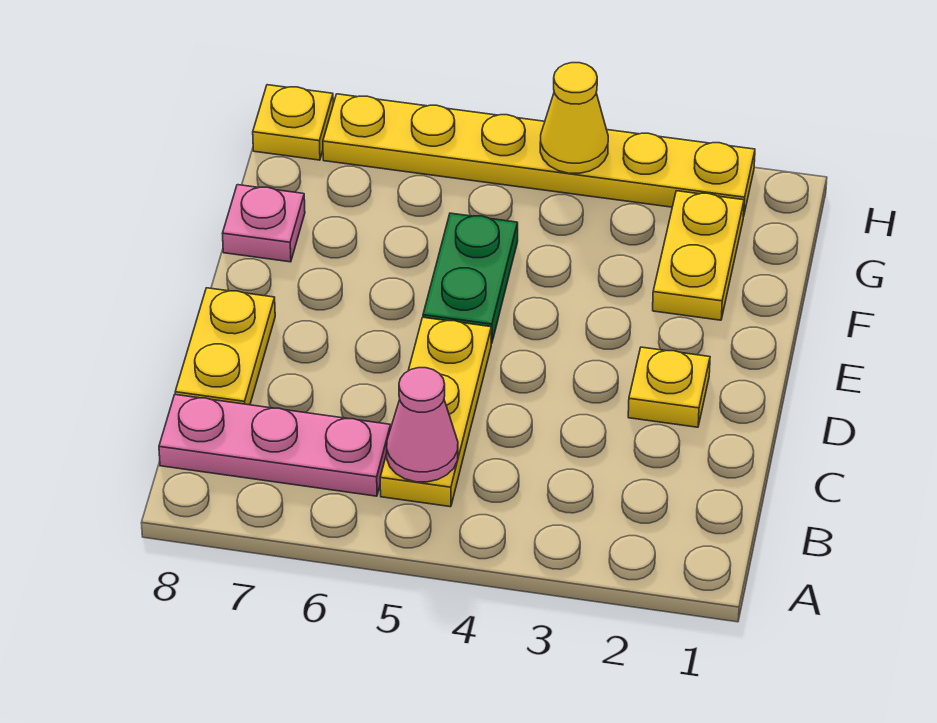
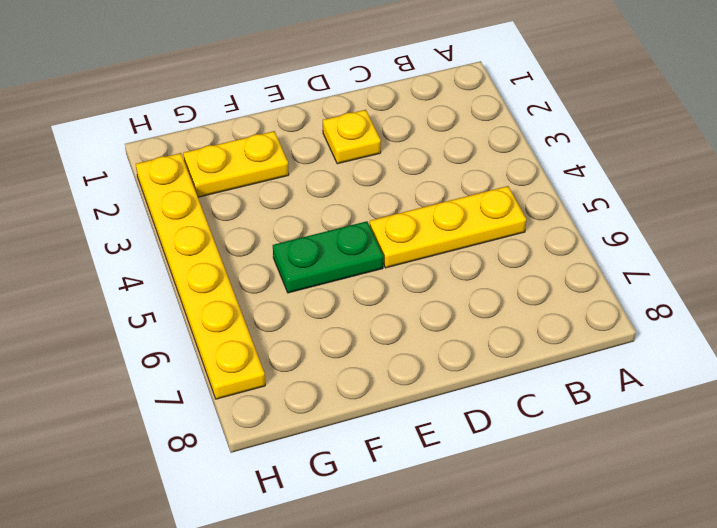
none -> pink 1x3 plate [159,395,391,496]
none -> yellow 1x2 plate [175,288,275,405]

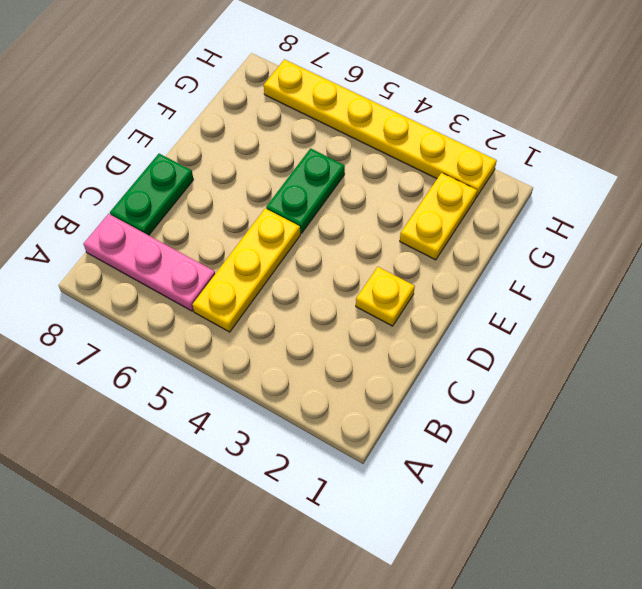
green 1x2 plate [110,154,193,235] -> yellow 1x2 plate [175,288,275,405]
none -> pink 1x1 plate [223,185,305,262]
none -> yellow 1x1 plate [253,85,333,160]

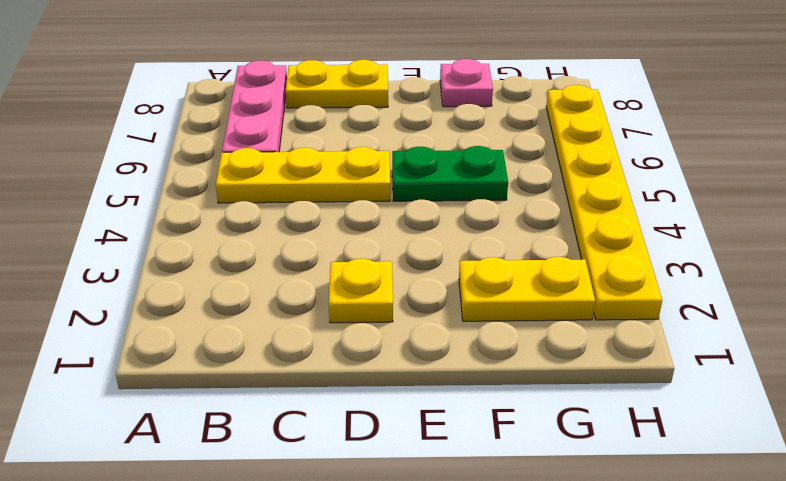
none -> yellow 1x1 plate [253,85,333,160]
none -> pink 1x1 cone [387,368,458,482]

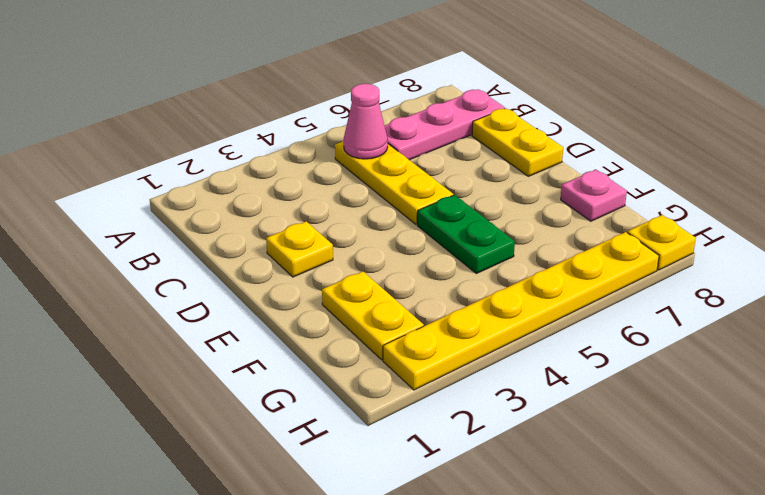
none -> yellow 1x1 cone [540,63,608,173]

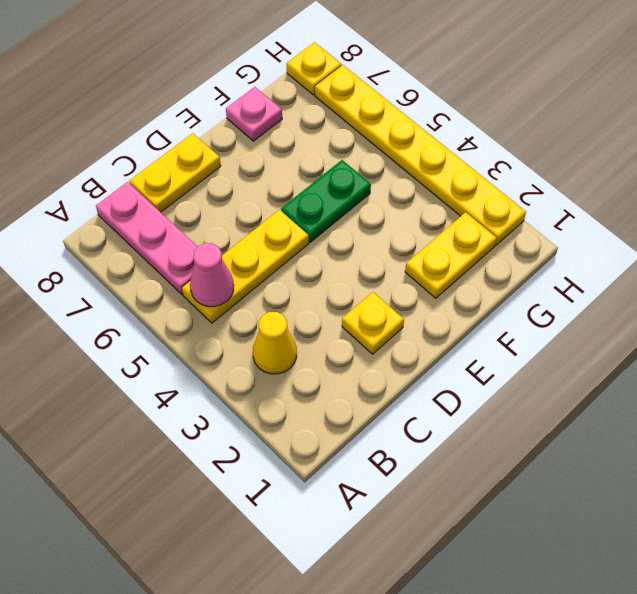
yellow 1x1 cone [253,312,297,374] -> yellow 1x1 cone moved to [540,63,608,173]

